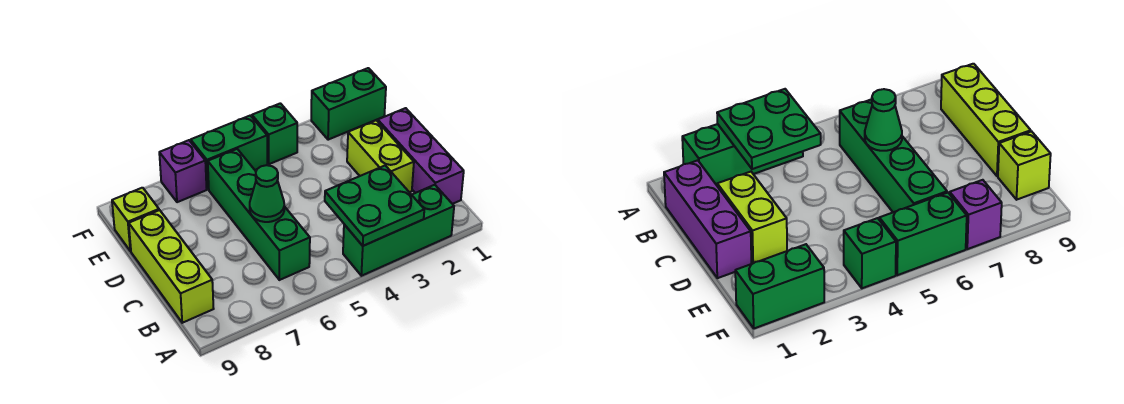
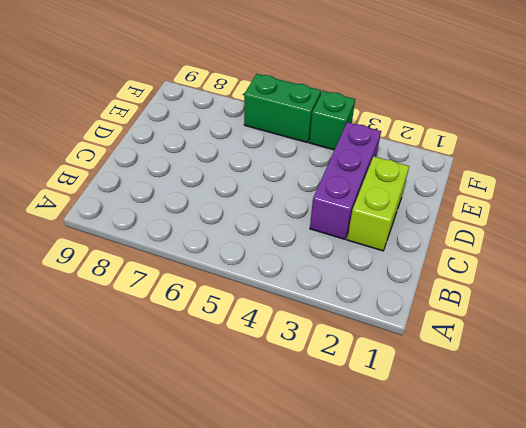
purple 1x3 brick [310,122,381,239] -> purple 1x3 brick moved to [378,108,464,204]
none -> green 1x3 brick [343,185,454,276]
none -> green 1x4 brick [208,149,310,280]
none -> lime 1x3 brick [129,210,214,323]

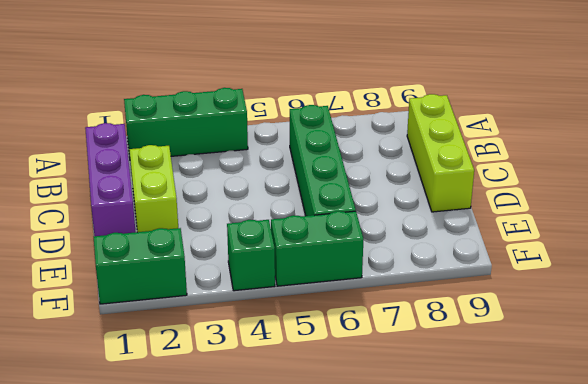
none -> lime 1x1 brick [112,188,159,251]
none -> purple 1x1 brick [159,140,207,202]
none -> green 2x2 plate [325,166,424,246]

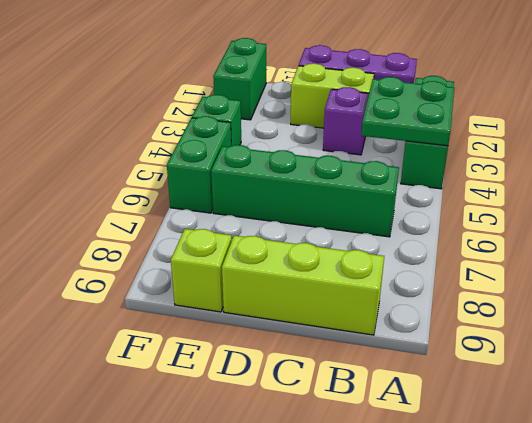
purple 1x1 brick [323,87,369,155] -> purple 1x1 brick moved to [159,140,207,202]
none -> green 1x1 cone [250,165,284,222]

